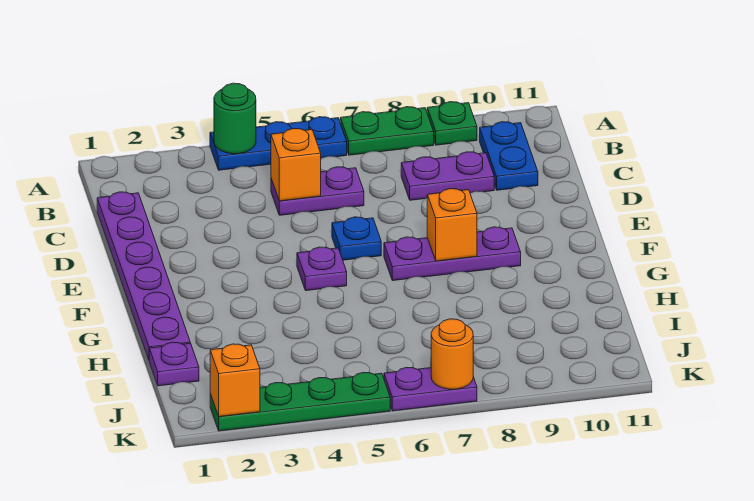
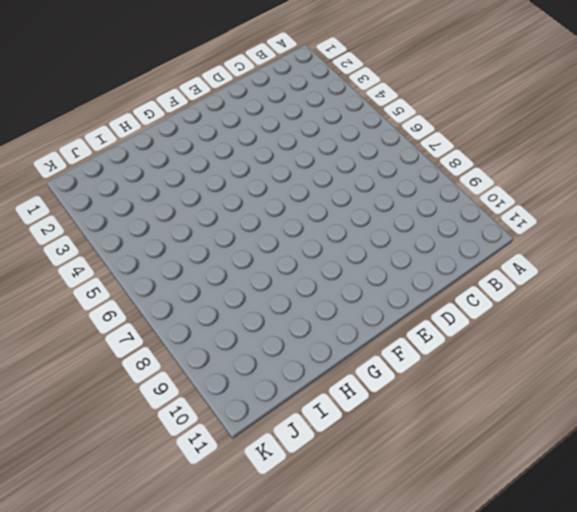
none -> blue 1x3 plate [210,117,347,170]
none -> green 1x2 plate [340,107,434,155]
none -> green 1x1 plate [427,102,477,145]

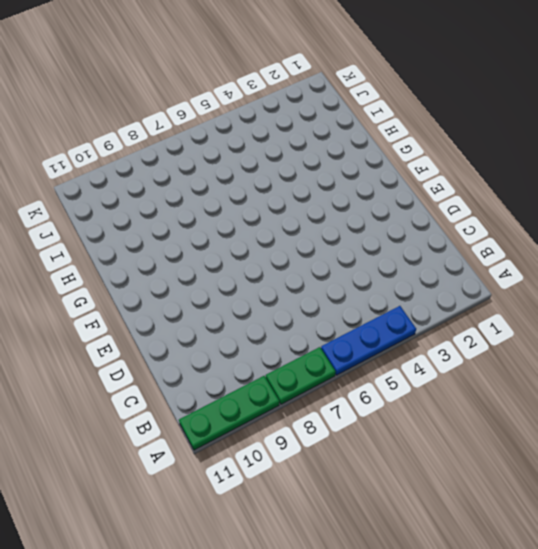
green 1x3 plate [179,376,279,450] -> green 1x1 plate [427,102,477,145]
none -> blue 1x2 plate [480,122,538,190]
none -> purple 1x6 plate [97,192,190,359]
none -> purple 1x2 plate [271,167,364,215]

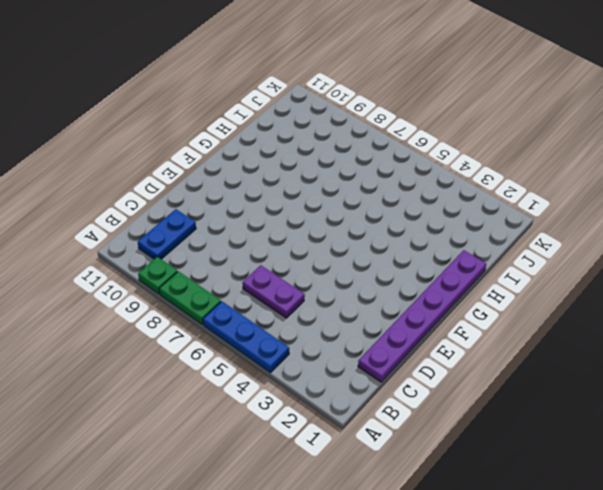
none -> purple 1x2 plate [401,152,494,200]
none -> blue 1x1 plate [332,217,381,260]
none -> purple 1x1 plate [297,247,347,291]

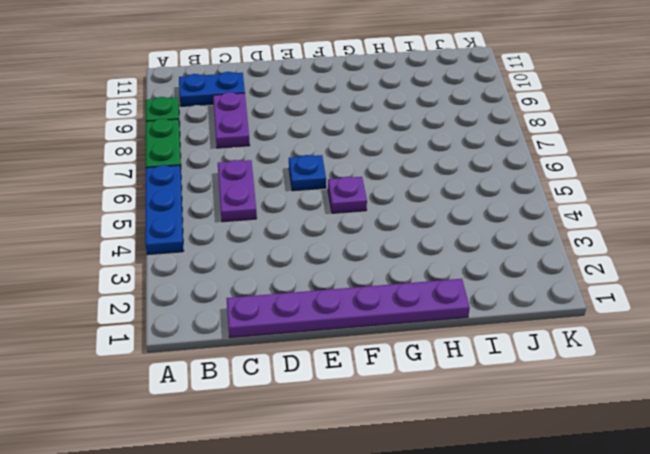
none -> purple 1x3 plate [384,227,521,281]
none -> purple 1x1 plate [149,342,199,386]
none -> green 1x4 plate [210,373,390,431]

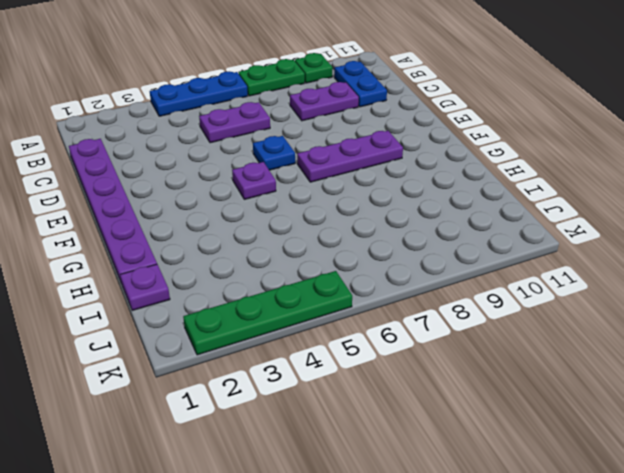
none -> purple 1x2 plate [384,367,477,411]
none -> green 1x1 round brick [214,83,256,154]
none -> orange 1x1 brick [271,129,321,201]

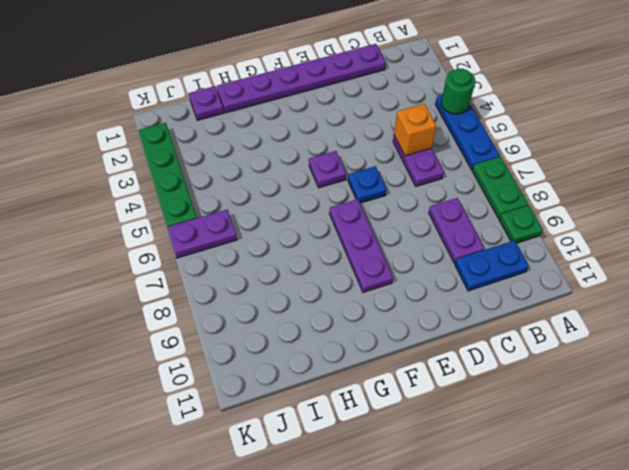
purple 1x2 plate [167,210,237,258] -> purple 1x2 plate turned to [384,367,477,411]
none -> orange 1x1 brick [427,189,477,261]
none -> orange 1x1 brick [210,344,260,417]
none -> orange 1x1 round brick [431,319,473,389]

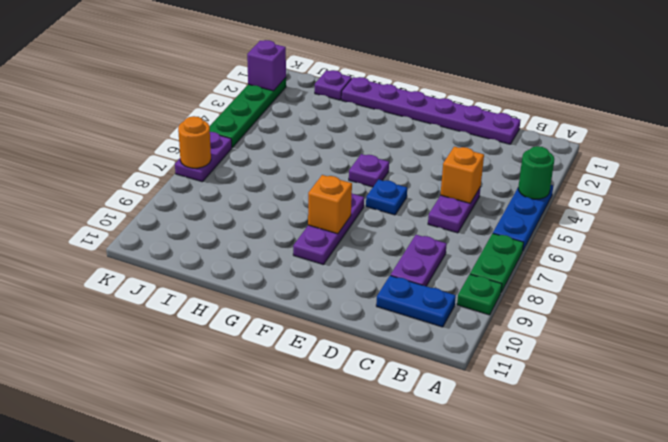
purple 1x1 brick [247,40,286,91] -> orange 1x1 brick [210,344,260,417]

